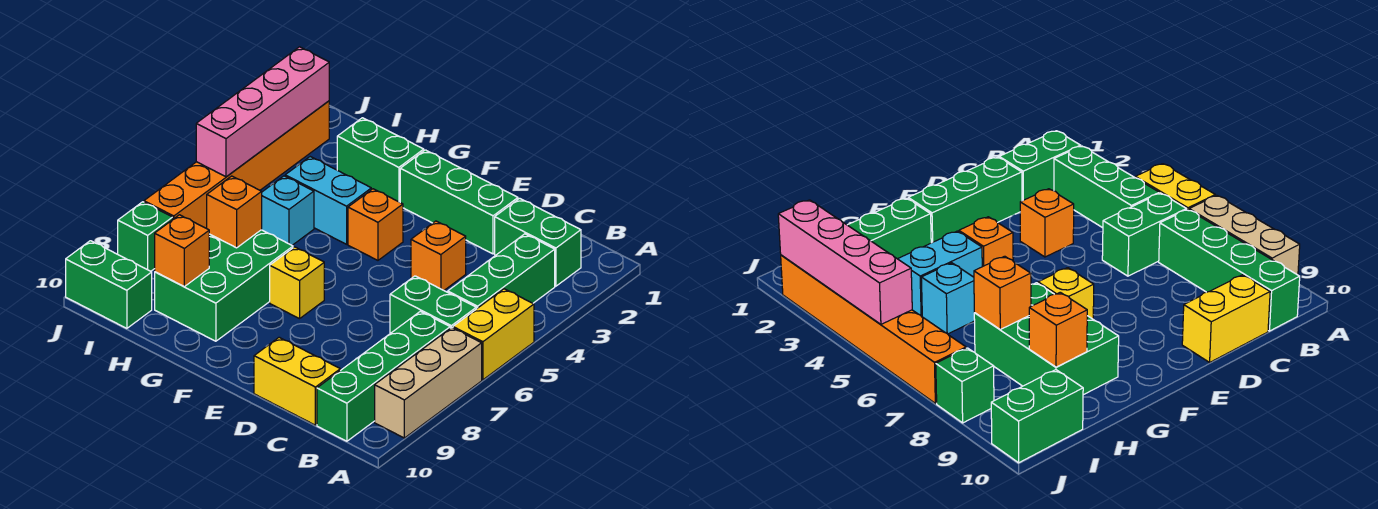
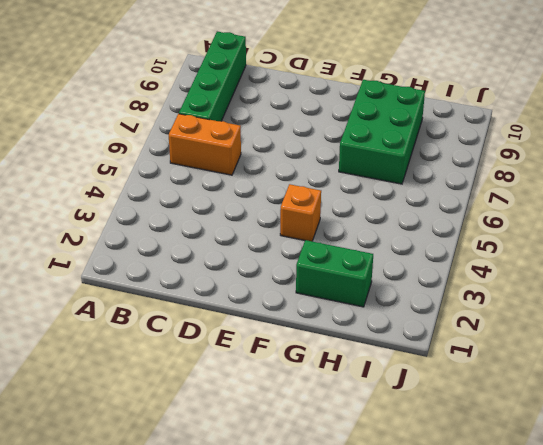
orange 1x2 brick [169,114,241,175] -> green 1x2 brick [390,276,476,333]
none -> yellow 1x2 brick [453,289,534,380]
none -> tan 1x3 brick [375,328,482,438]
none -> green 1x2 brick [495,198,581,286]

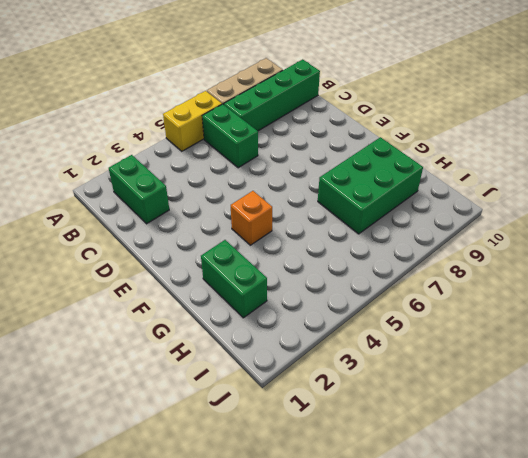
none -> green 1x3 brick [448,234,555,309]
none -> yellow 1x2 brick [254,337,340,425]
none -> green 1x3 brick [400,150,518,254]

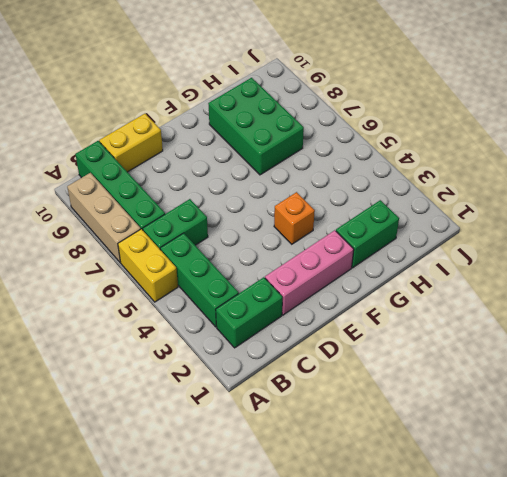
pink 1x3 brick [265,230,354,315] -> green 1x3 brick [400,150,518,254]
none -> orange 1x1 brick [411,221,466,290]
none -> yellow 1x1 brick [270,247,324,319]
none -> cyan 1x2 brick [285,157,371,244]

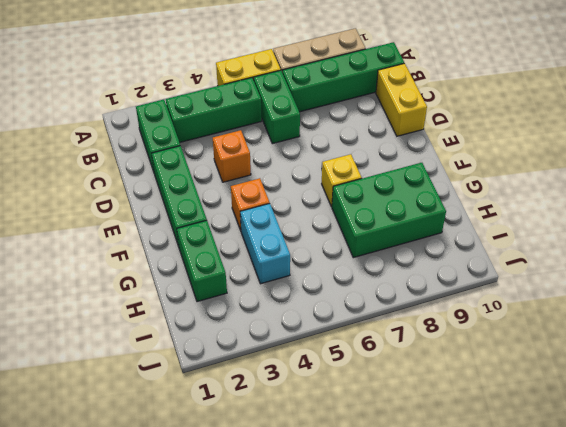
none -> cyan 1x1 brick [262,176,314,245]
none -> green 1x2 brick [66,241,152,328]
none -> orange 1x6 brick [144,101,329,228]

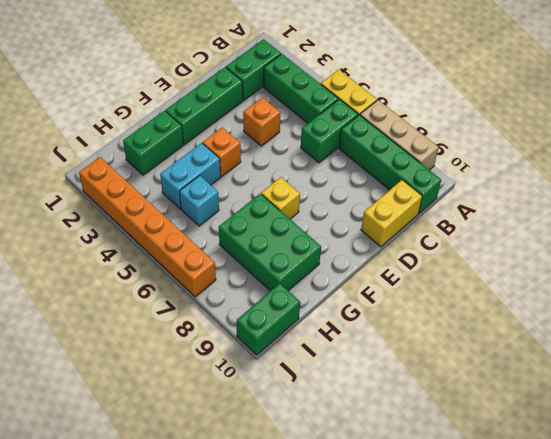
none -> green 1x1 brick [118,202,173,271]
none -> orange 1x1 brick [207,176,262,248]
none -> orange 1x1 brick [155,215,209,286]

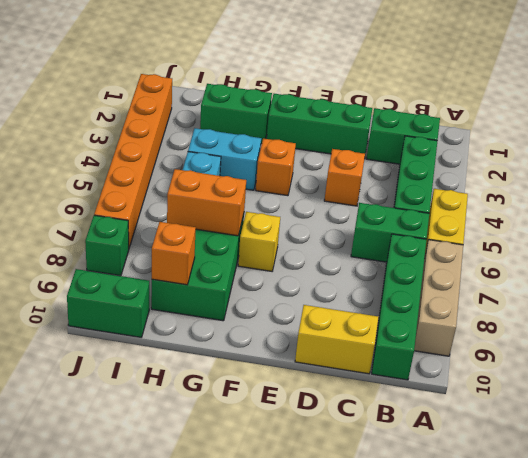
orange 1x2 brick [167,169,246,236] -> orange 1x1 brick [207,176,262,248]
none -> pink 1x4 brick [196,47,329,177]

